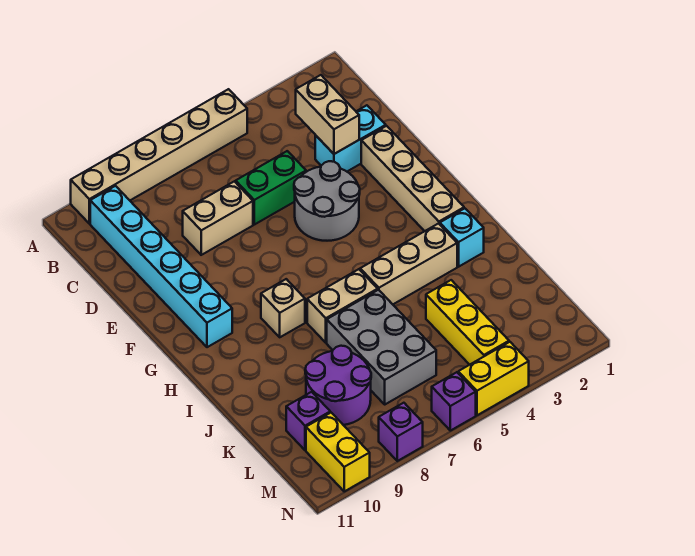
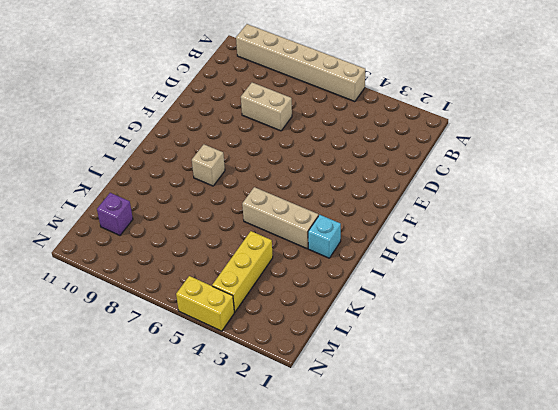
none -> cyan 1x6 brick [90,186,232,347]
none -> cyan 1x2 brick [315,105,386,171]
none -> green 1x2 brick [236,151,306,225]

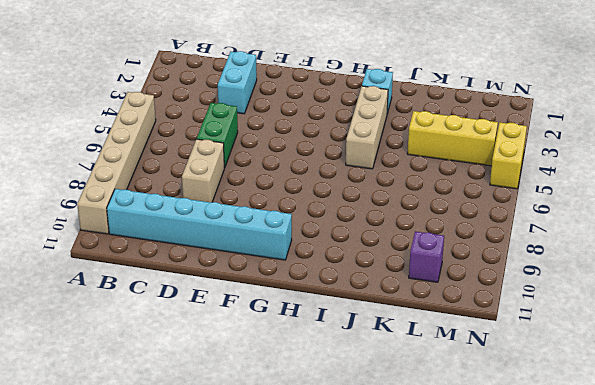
none -> tan 1x4 brick [361,126,464,231]
none -> grey 2x2 round brick [294,161,360,241]
none -> tan 1x1 brick [261,279,305,337]

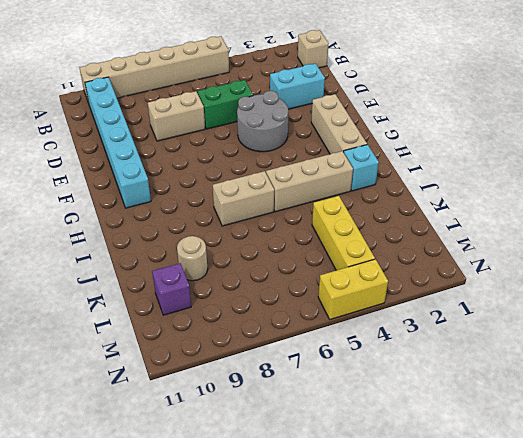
tan 1x1 brick [298,30,329,68] -> tan 1x1 brick moved to [261,279,305,337]
tan 1x3 brick [311,94,367,154] -> tan 1x4 brick [361,126,464,231]
tan 1x1 round brick [177,236,208,281] -> purple 2x2 round brick [305,346,371,425]
none -> grey 2x3 brick [327,290,436,404]
none -> yellow 1x2 brick [306,413,370,491]
none -> purple 1x1 brick [432,372,476,431]

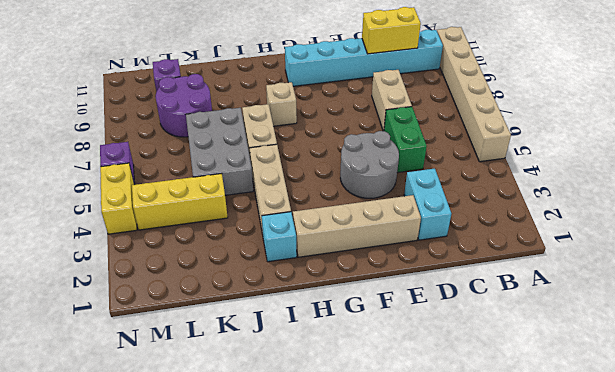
yellow 1x2 brick [362,7,421,54] -> yellow 1x2 brick moved to [306,413,370,491]
grey 2x3 brick [186,108,253,195] -> grey 2x3 brick turned to [327,290,436,404]
none -> purple 1x1 brick [379,403,423,461]
none -> tan 1x2 brick [296,75,359,154]

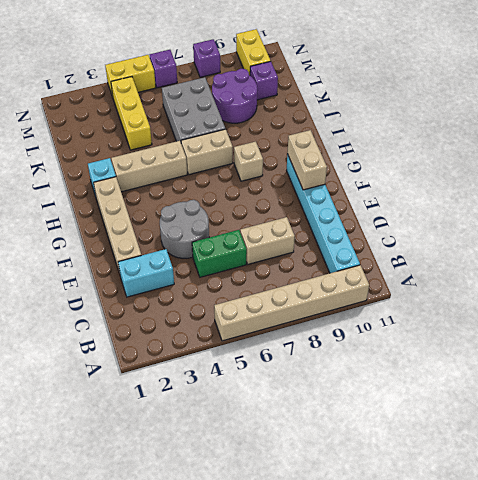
tan 1x2 brick [287,130,327,190] -> tan 1x2 brick moved to [296,75,359,154]

